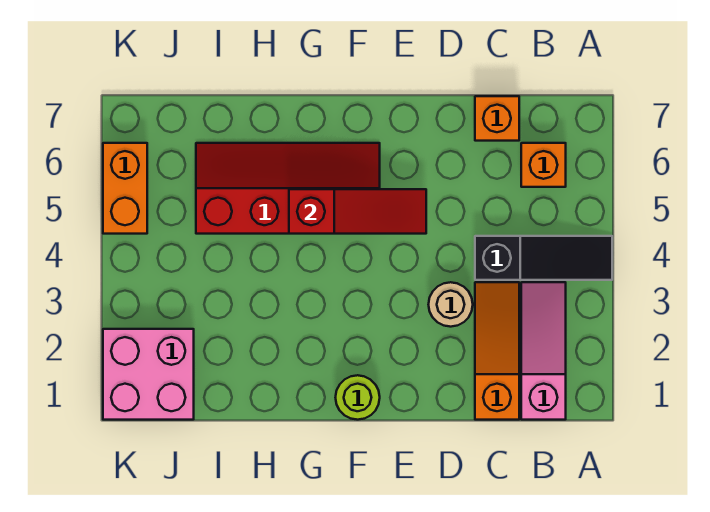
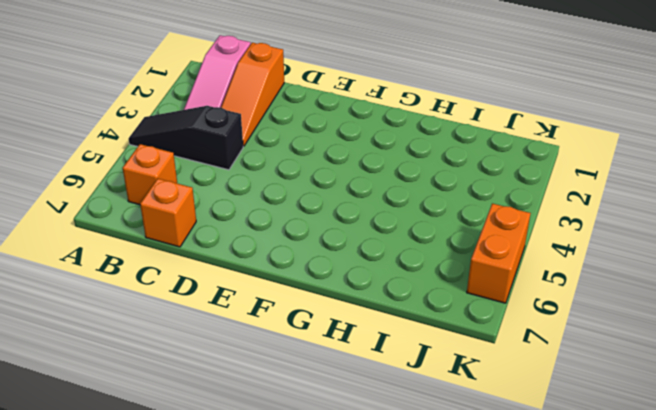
none -> tan 1x1 round brick [429,282,473,327]
none -> lime 1x1 round brick [336,375,380,420]

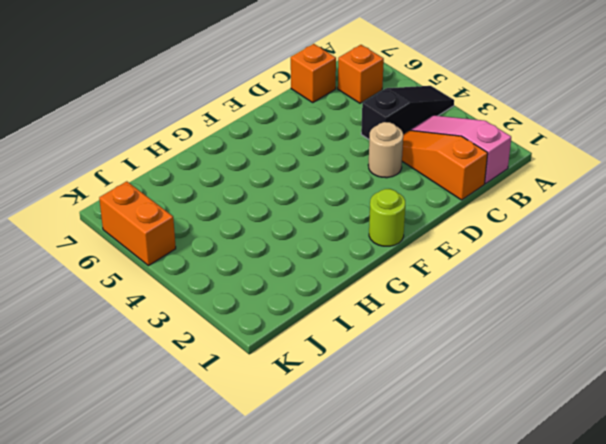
none -> red 2x4 slope [196,143,380,234]
none -> pink 2x2 brick [103,329,194,420]

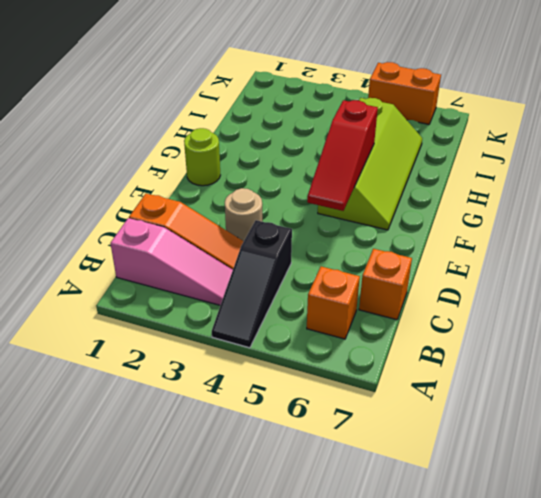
lime 2x4 slope [318,98,422,230] -> red 2x4 slope [196,143,380,234]
none -> pink 2x2 brick [103,329,194,420]

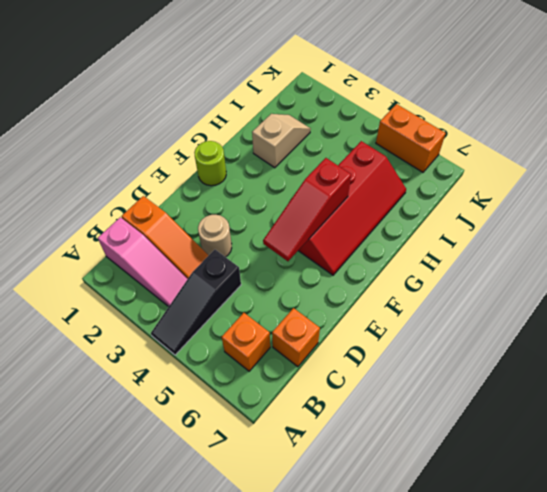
tan 1x2 slope [252,114,311,168] -> none
none -> pink 2x2 brick [103,329,194,420]

